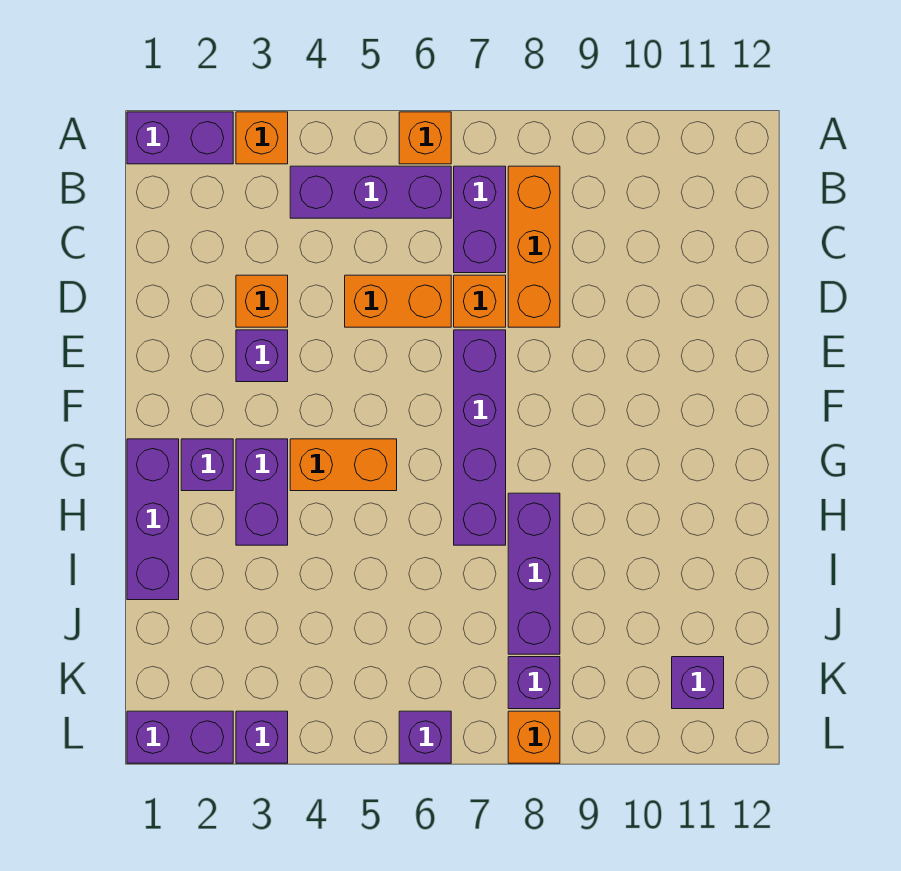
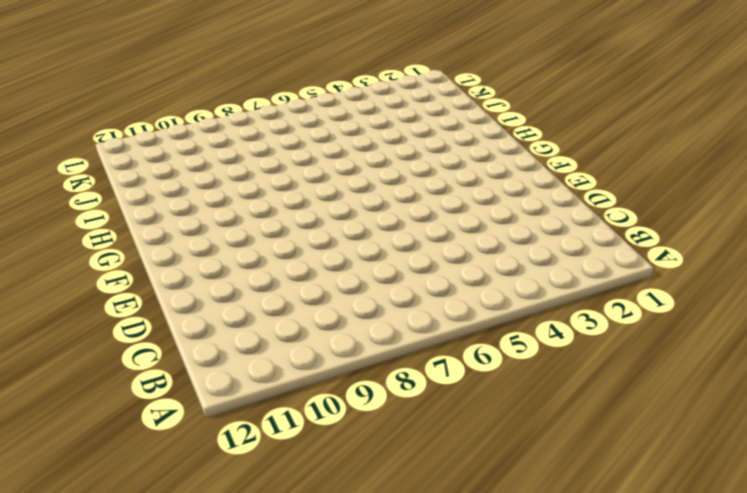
none -> purple 1x2 brick [127,112,233,164]
none -> orange 1x1 brick [236,112,288,164]
none -> orange 1x1 brick [399,112,451,164]

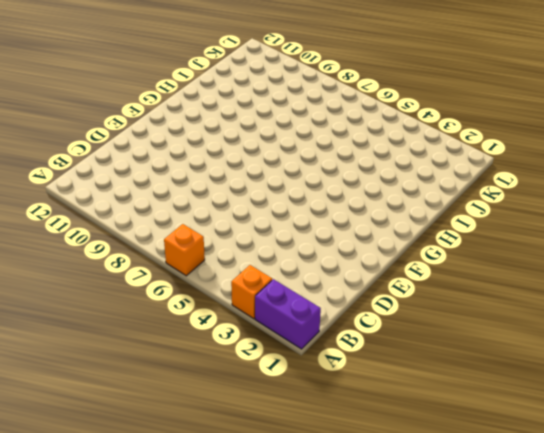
none -> purple 1x3 brick [290,166,451,218]
none -> purple 1x2 brick [454,166,506,273]
none -> orange 1x3 brick [508,166,560,327]

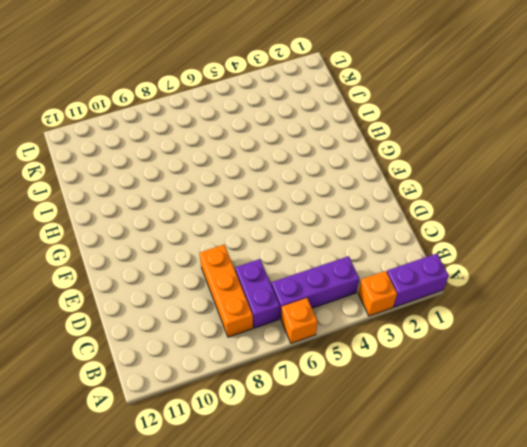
none -> orange 1x1 brick [236,275,288,327]
none -> orange 1x2 brick [345,275,451,327]
none -> orange 1x1 brick [454,275,506,327]

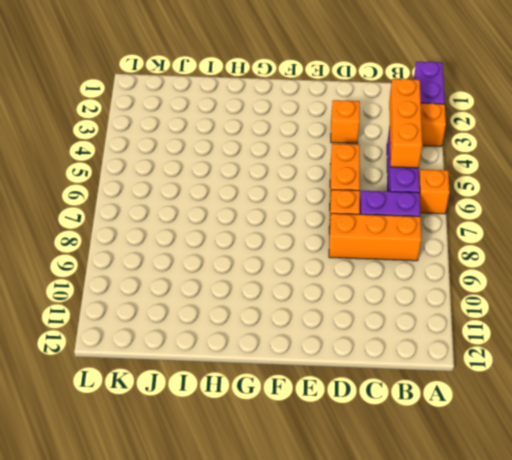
orange 1x3 brick [389,79,422,168] -> none
none -> purple 1x1 brick [236,330,288,382]
none -> purple 1x4 brick [454,330,506,545]
none -> purple 1x3 brick [127,439,179,600]

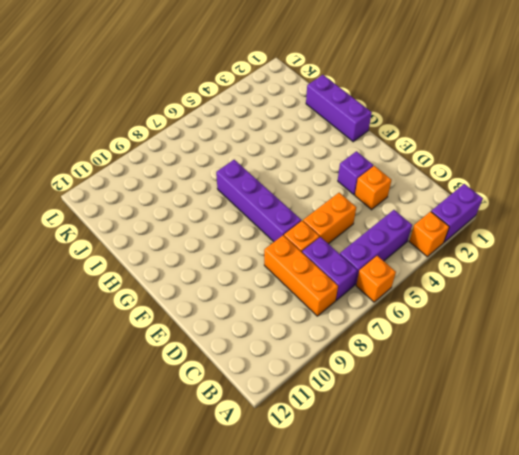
none -> purple 1x1 brick [181,439,233,491]
none -> purple 1x2 brick [236,439,288,545]
none -> orange 1x2 brick [290,439,397,491]

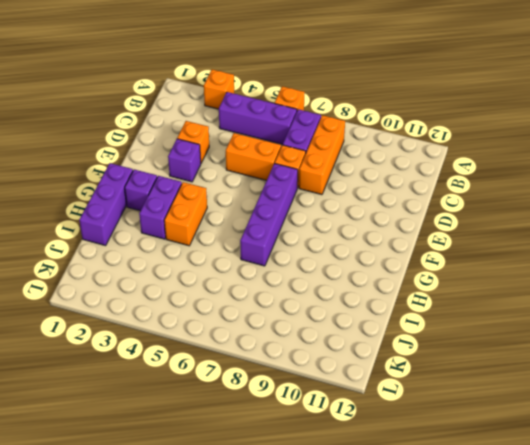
orange 1x2 brick [164,182,207,246] -> orange 1x2 brick turned to [290,439,397,491]
none -> purple 1x2 brick [127,112,233,164]
none -> purple 1x3 brick [508,493,560,654]
none -> purple 1x1 brick [508,657,560,709]

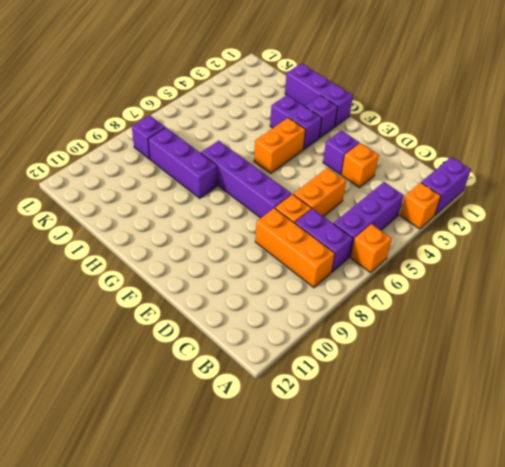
none -> purple 1x1 brick [672,657,724,709]
none -> purple 1x2 brick [127,711,233,763]
none -> purple 1x1 brick [236,711,288,763]

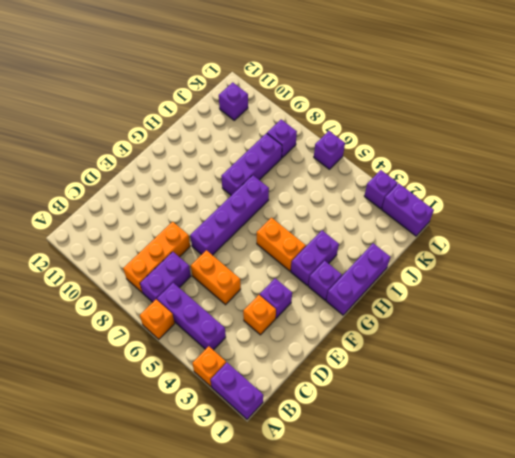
none -> orange 1x1 brick [454,275,506,327]
none -> orange 1x1 brick [508,711,560,763]

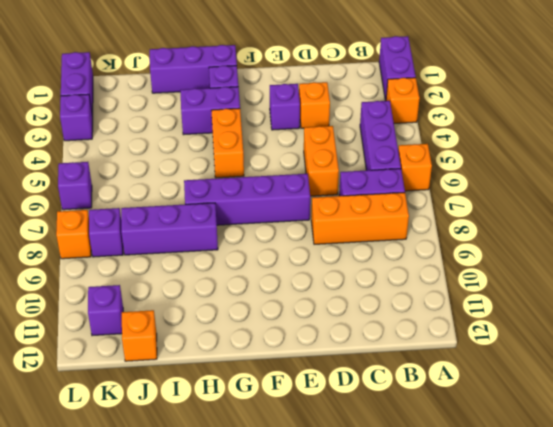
orange 1x1 brick [122,310,157,361] -> orange 1x1 brick moved to [454,275,506,327]

